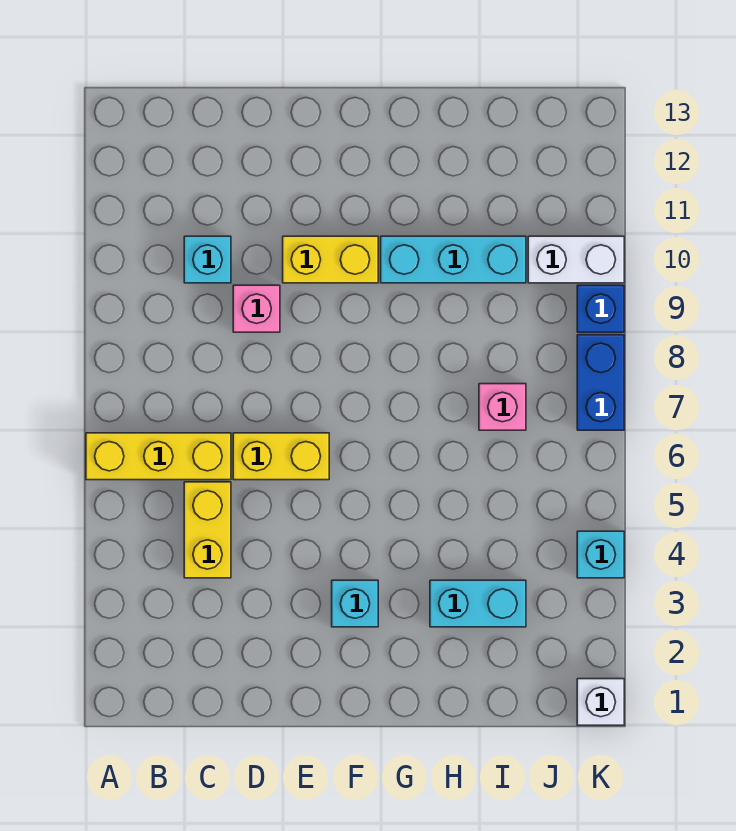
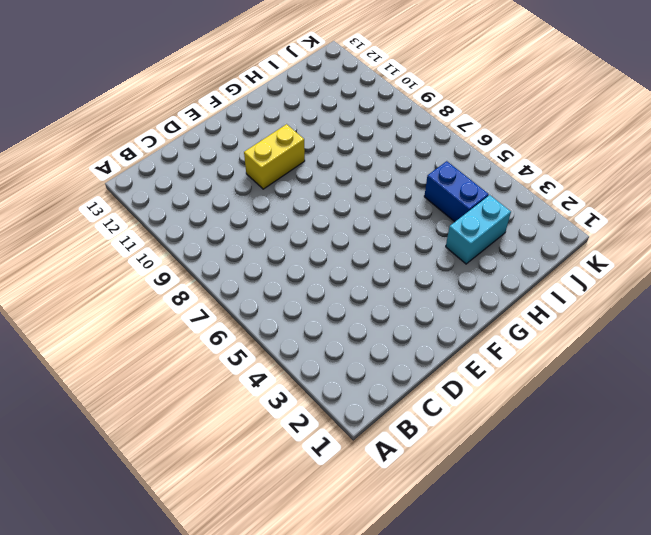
blue 1x2 brick [424,161,489,222] -> blue 1x2 brick moved to [577,335,624,430]
none -> yellow 1x3 brick [86,433,231,480]
none -> yellow 1x2 brick [184,482,231,578]
none -> cyan 1x1 brick [184,236,231,283]

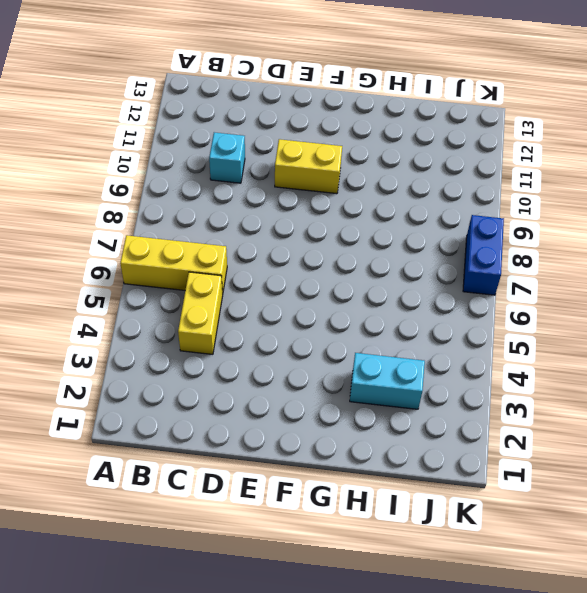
none -> yellow 1x2 brick [233,433,329,480]
none -> pink 1x1 brick [233,285,280,332]
none -> cyan 1x1 brick [332,580,378,627]

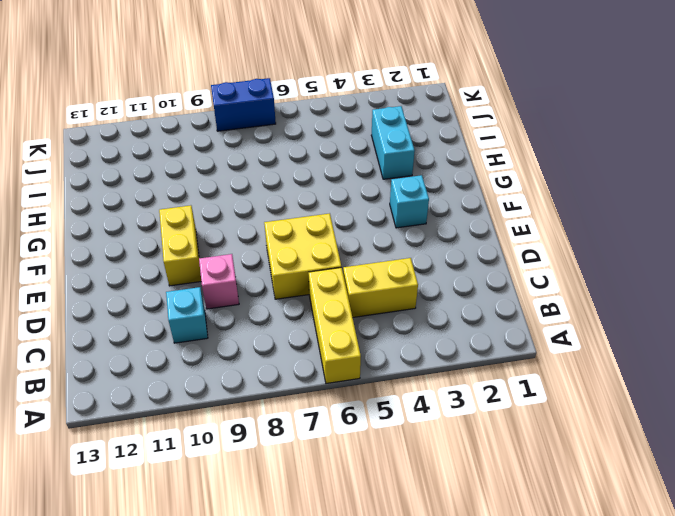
yellow 2x2 brick [264,213,341,299] -> yellow 1x2 brick [233,433,329,480]
none -> cyan 1x3 brick [381,236,526,283]
none -> pink 1x1 brick [479,384,526,430]
none -> white 1x2 brick [528,236,624,283]

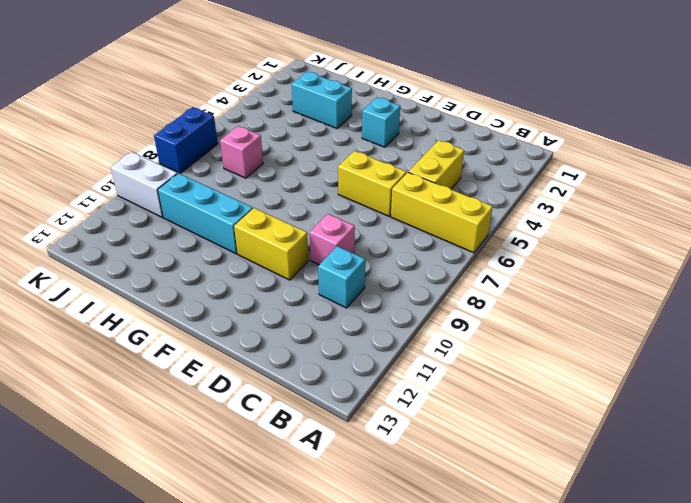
none -> white 1x1 brick [577,679,624,725]
none -> cyan 1x1 brick [577,531,624,578]
none -> blue 1x1 brick [577,285,624,332]

